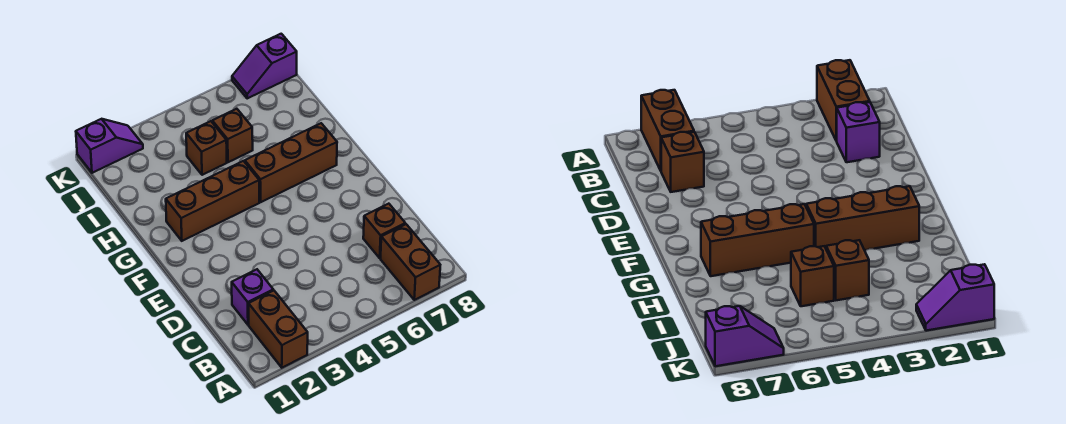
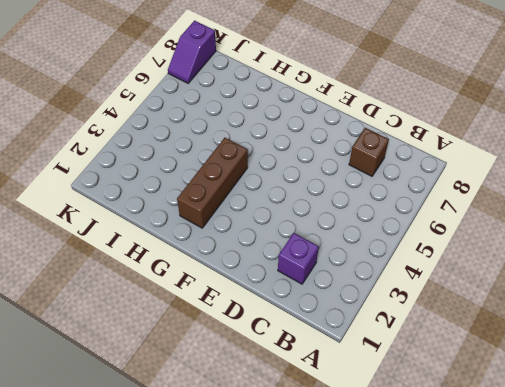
none -> brown 1x2 brick [249,290,308,368]
none -> brown 1x2 brick [381,224,440,300]

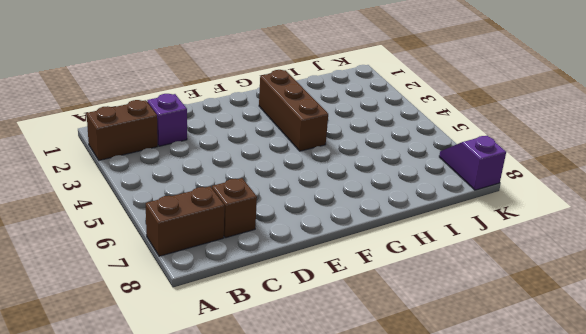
none -> brown 1x3 brick [245,123,337,202]
none -> brown 1x1 brick [186,121,227,175]

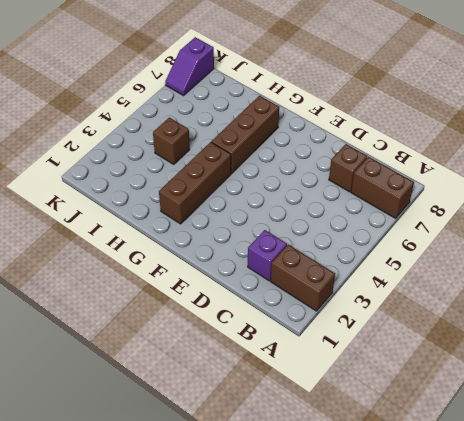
none -> brown 1x1 brick [212,109,253,162]
none -> purple 1x2 slope [76,119,143,173]

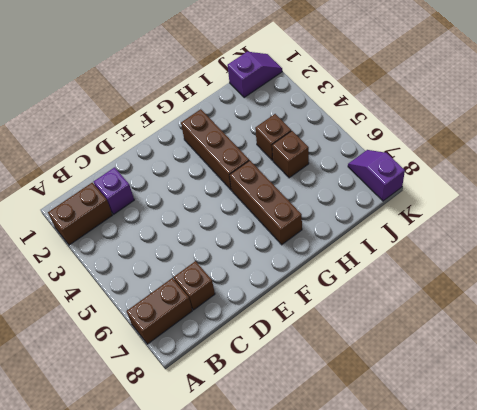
purple 1x2 slope [227,52,282,97] -> purple 1x2 slope turned to [76,119,143,173]

